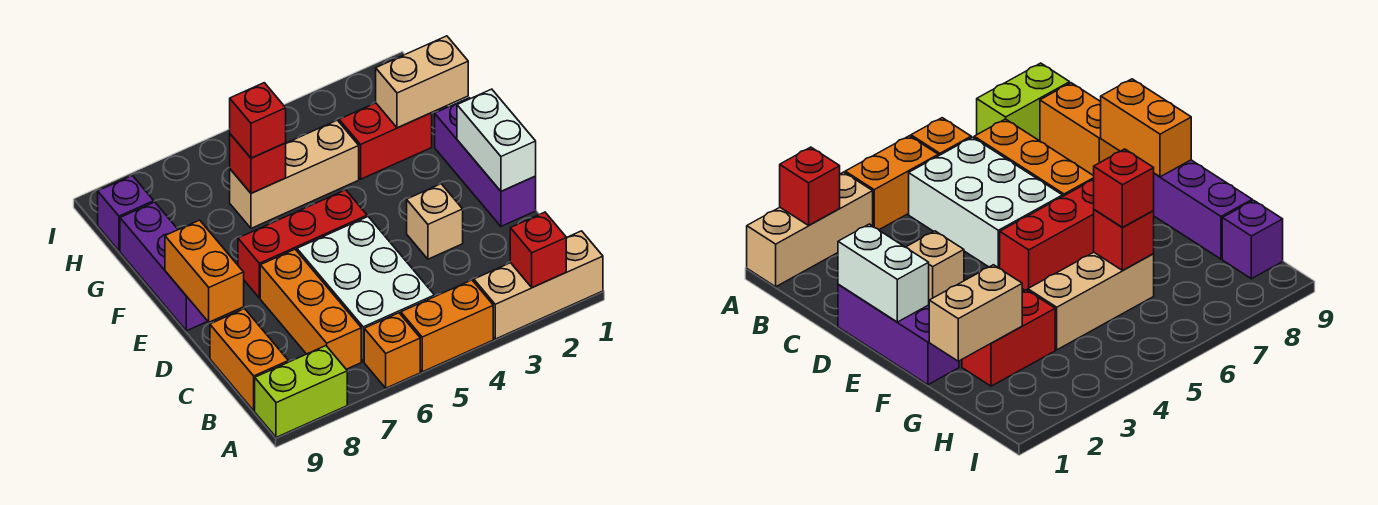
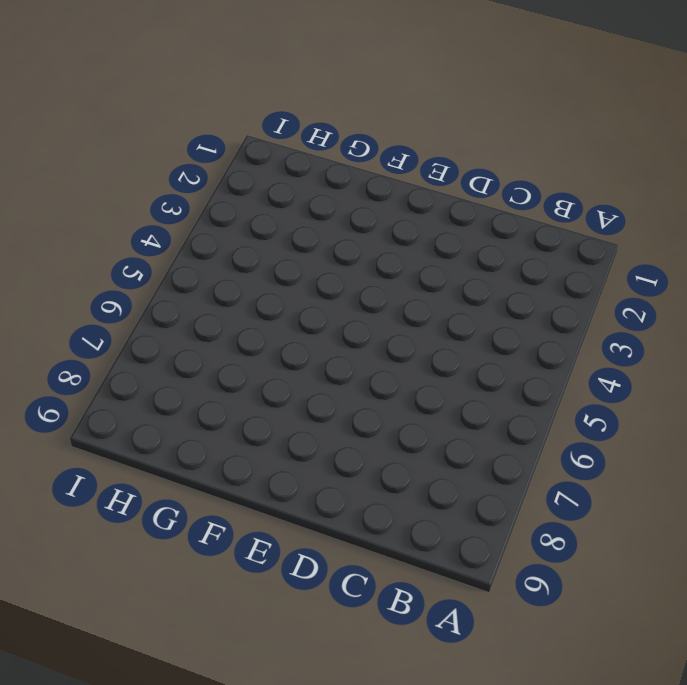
none -> tan 1x3 brick [474,231,603,339]
none -> orange 1x2 brick [401,280,493,372]
none -> orange 1x1 brick [364,313,420,388]

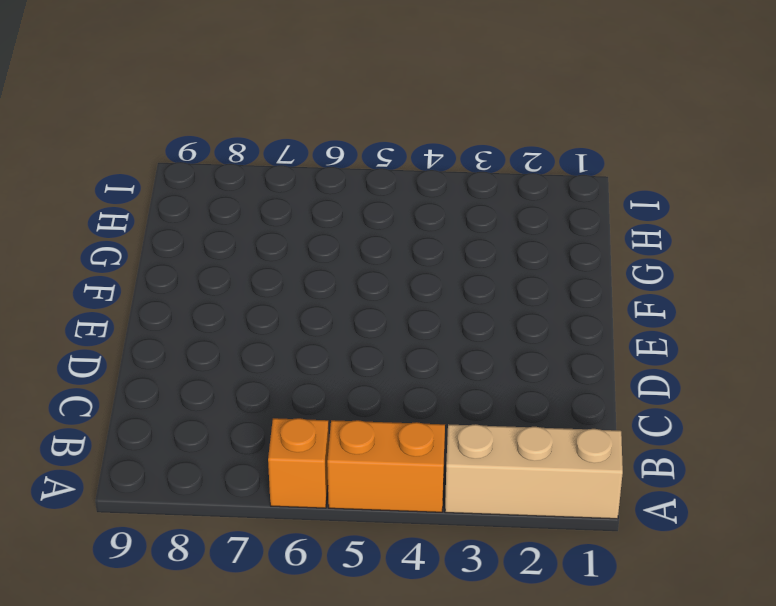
none -> lime 1x2 brick [255,346,347,437]
none -> white 2x3 brick [297,217,435,362]
none -> orange 1x3 brick [260,249,361,369]

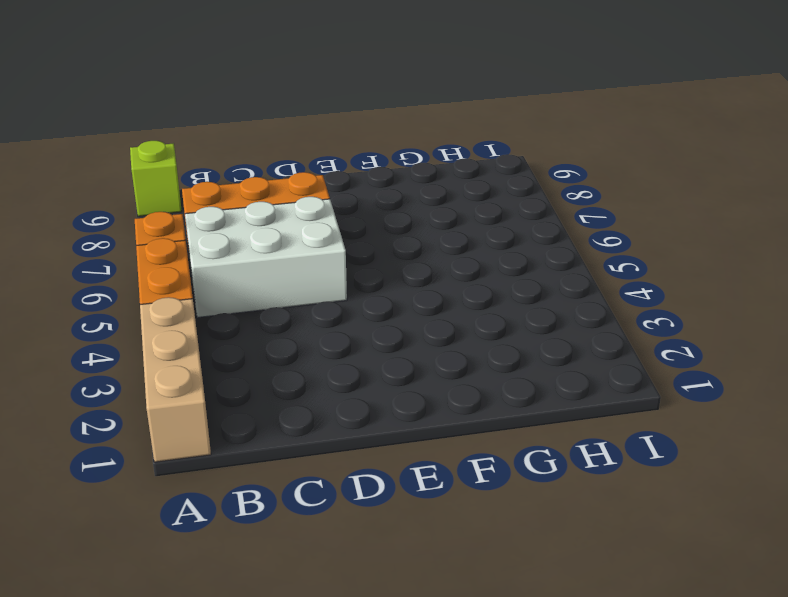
lime 1x1 brick [130,141,182,216] -> lime 1x2 brick [255,346,347,437]
none -> orange 1x2 brick [210,309,288,411]
none -> purple 1x3 brick [435,98,536,226]
none -> tan 1x1 brick [407,184,463,259]

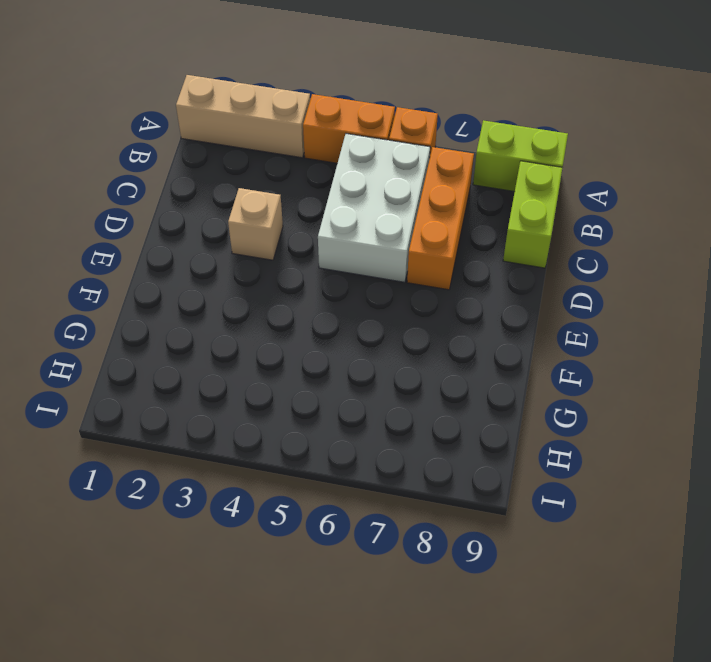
lime 1x2 brick [503,161,563,268] -> orange 1x2 brick [210,309,288,411]
none -> purple 1x3 brick [435,98,536,226]
none -> red 1x3 brick [238,190,367,298]
none -> purple 1x3 brick [120,202,208,331]

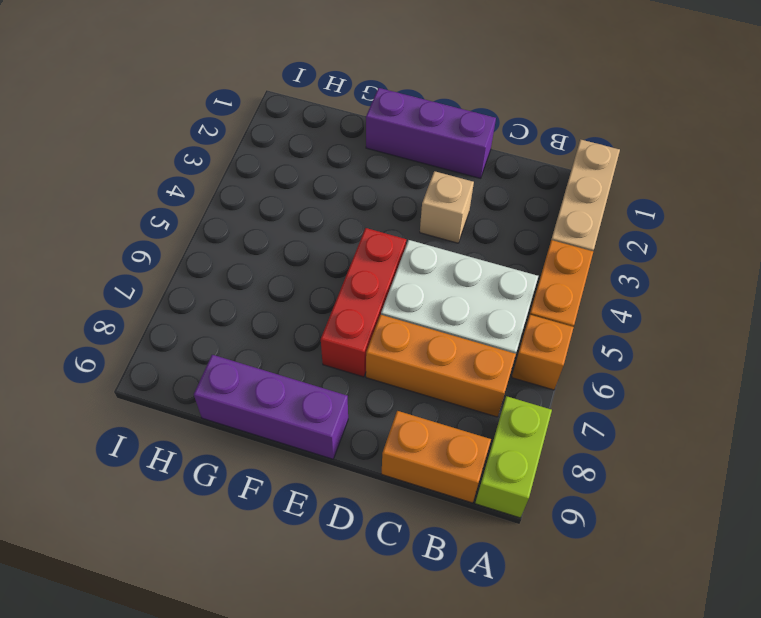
none -> red 1x2 brick [339,103,432,179]
none -> tan 1x3 brick [230,120,359,228]
none -> purple 1x1 brick [98,176,154,251]

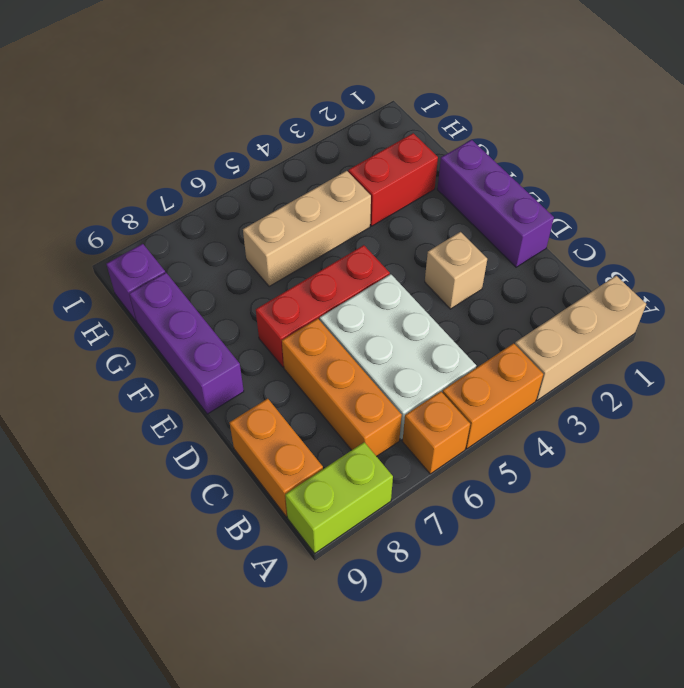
none -> red 1x1 brick [510,212,566,288]
none -> white 1x2 brick [457,89,536,191]
none -> orange 1x2 brick [165,220,244,322]

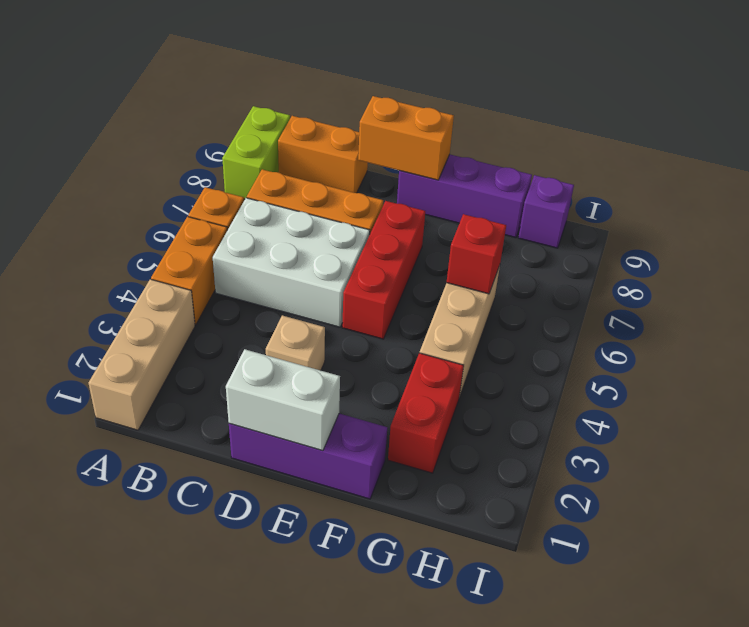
none -> red 1x1 brick [510,212,566,288]
none -> tan 1x2 brick [376,36,468,128]
none -> red 1x1 brick [230,83,286,158]

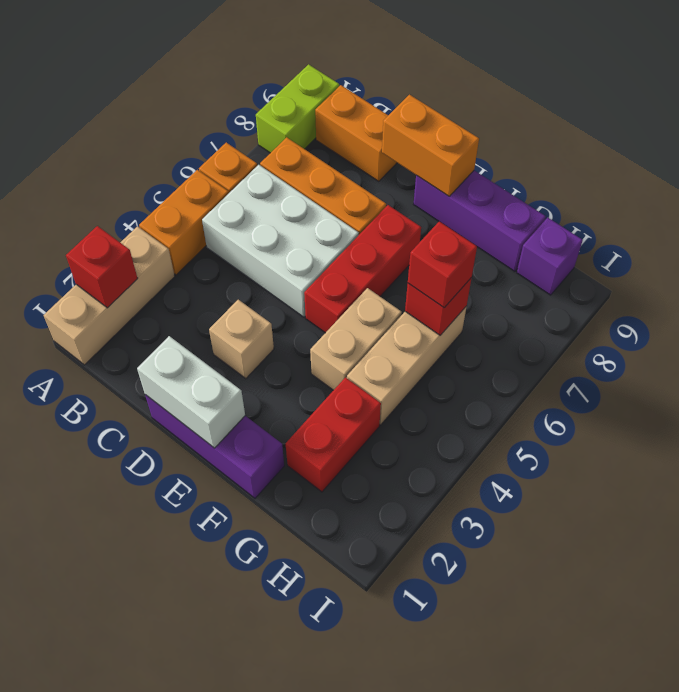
tan 1x2 brick [310,288,402,390] -> tan 1x2 brick moved to [376,36,468,128]

